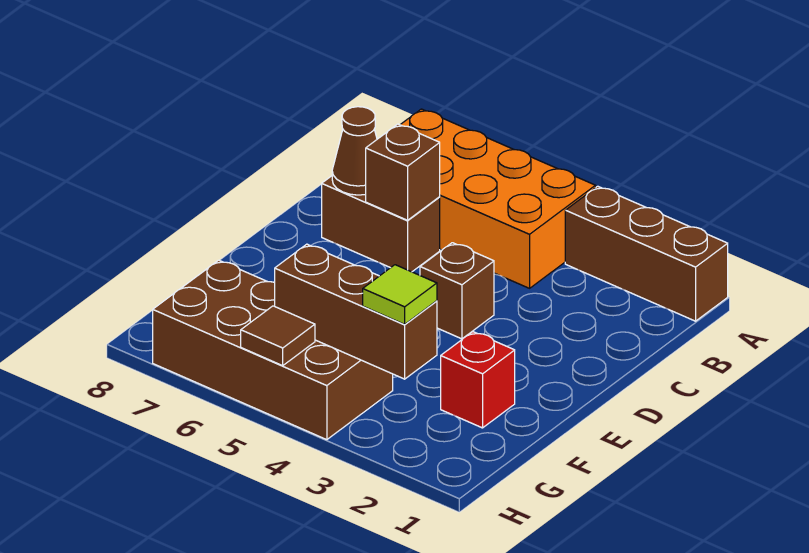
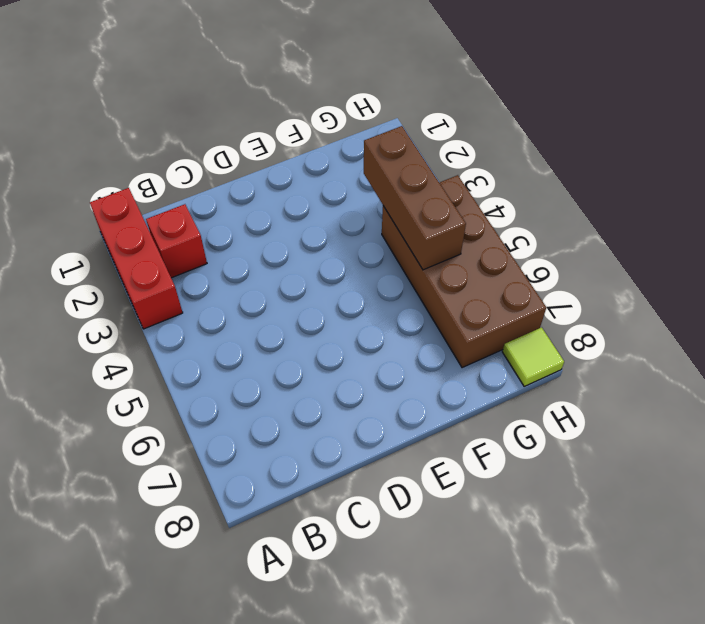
red 1x3 brick [90,188,183,329] -> brown 1x3 brick [565,186,728,321]
red 1x1 brick [146,204,207,278] -> red 1x1 brick moved to [441,332,515,428]
lime 1x1 tile [502,327,564,386] -> lime 1x1 tile moved to [363,265,437,324]
none -> orange 2x4 brick [400,109,596,288]
none -> brown 1x2 brick [322,176,440,272]

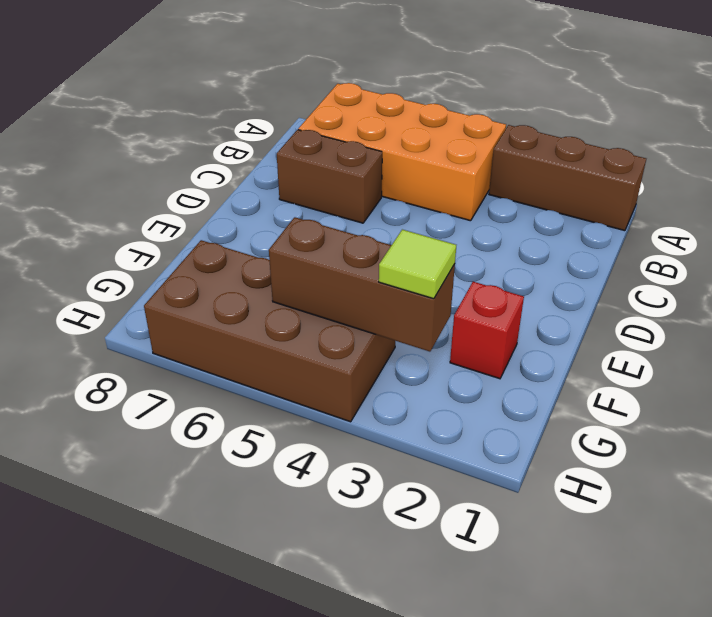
none -> brown 1x1 brick [420,243,494,339]
none -> brown 1x1 brick [366,124,440,220]

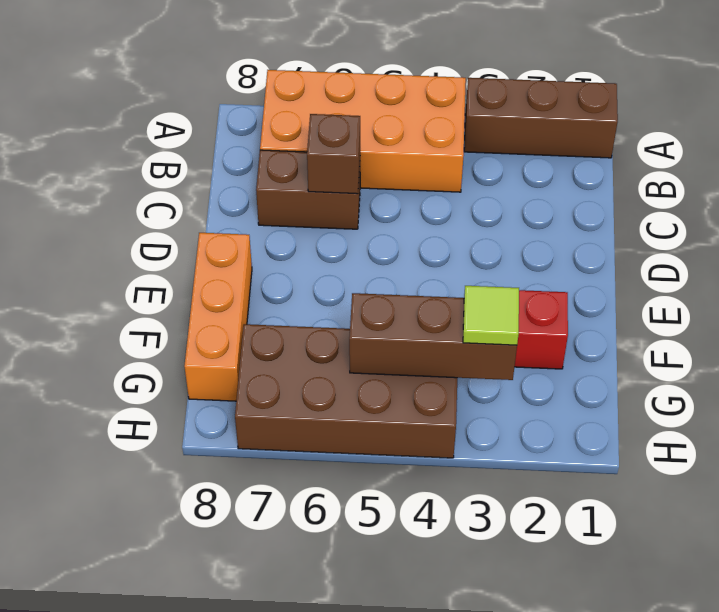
orange 1x3 brick [184,233,252,401] -> none
none -> brown 1x1 brick [420,243,494,339]
none -> brown 1x1 cone [332,107,377,195]

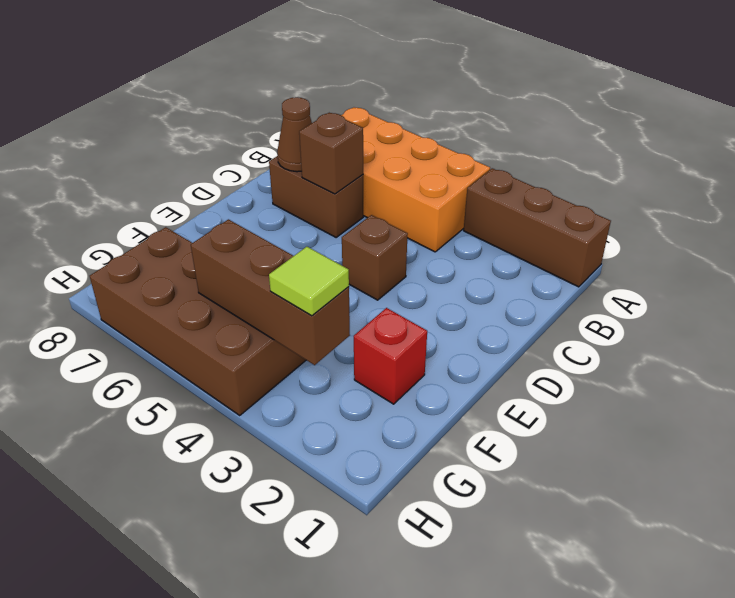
none -> brown 1x1 tile [241,306,315,366]

